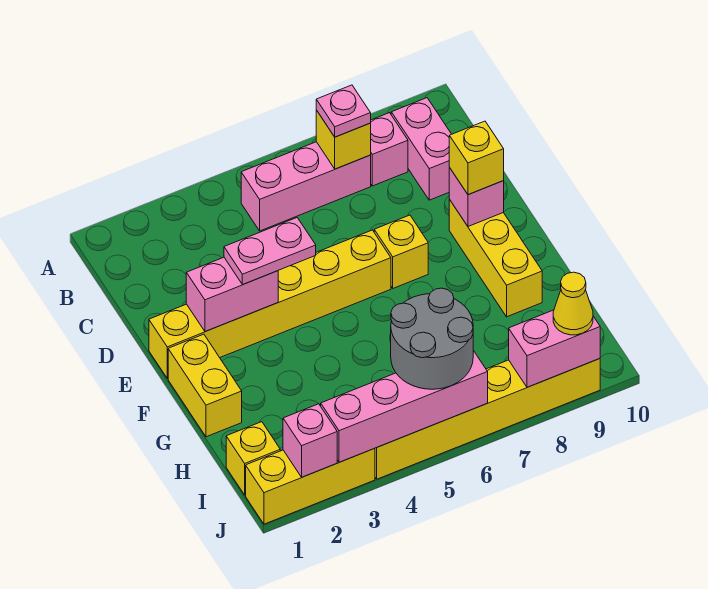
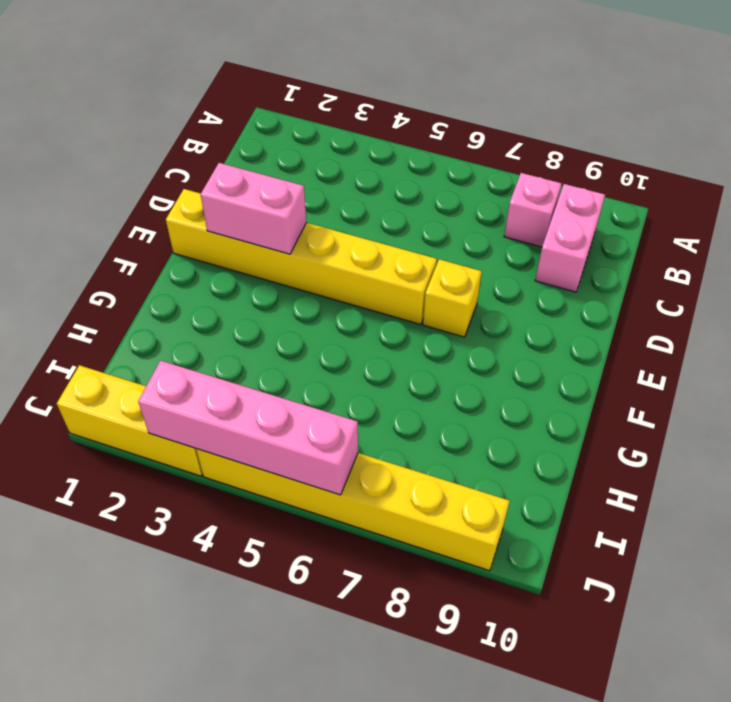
none -> pink 1x3 brick [241,142,371,231]
none -> yellow 1x3 brick [449,200,542,317]
none -> yellow 1x2 brick [168,334,242,437]

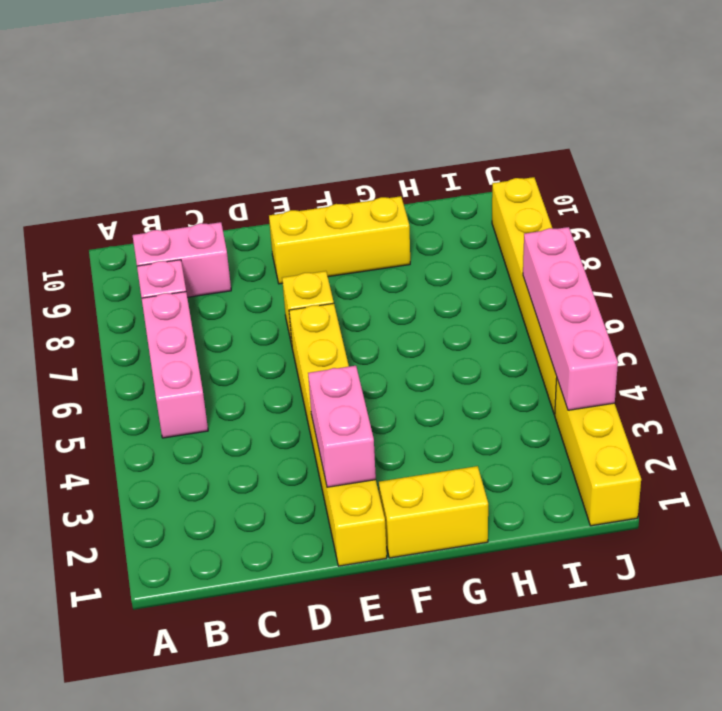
none -> yellow 1x1 brick [226,422,280,495]
none -> yellow 1x1 brick [316,110,371,169]
none -> pink 1x1 brick [449,168,504,226]

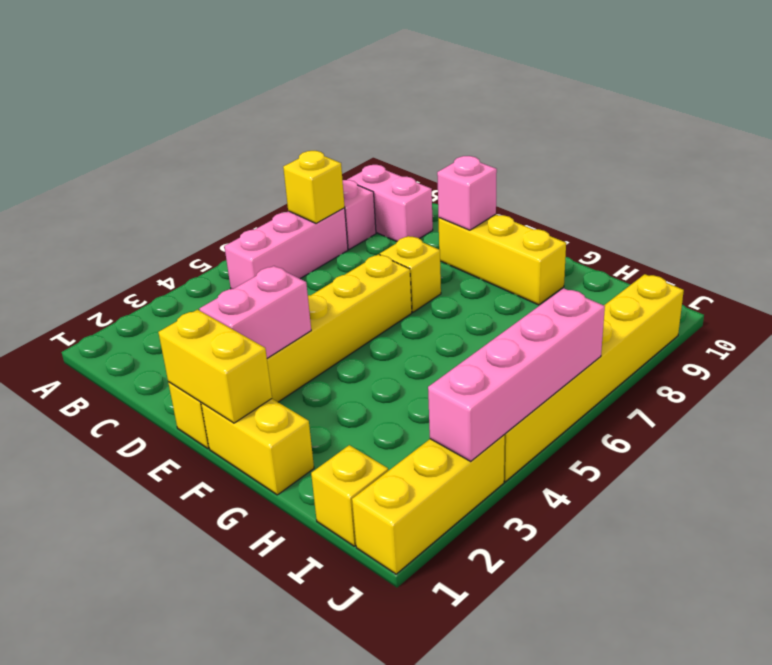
yellow 1x2 brick [158,310,272,423] -> none
none -> pink 1x1 brick [283,404,337,477]
none -> pink 1x2 brick [509,310,600,387]
none -> pink 1x1 plate [316,85,371,137]

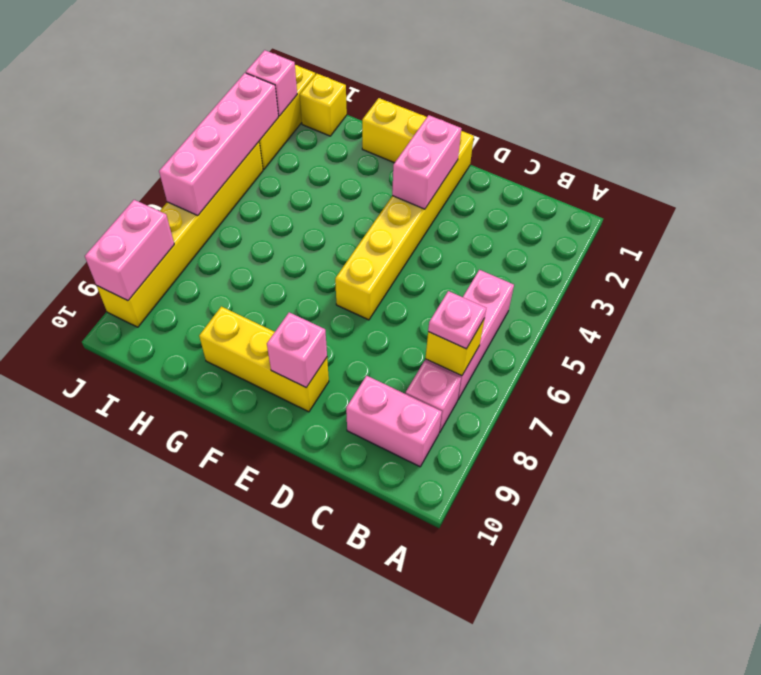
none -> yellow 1x1 brick [374,215,428,288]
none -> pink 1x2 plate [224,218,316,285]
none -> yellow 1x1 brick [449,121,504,195]

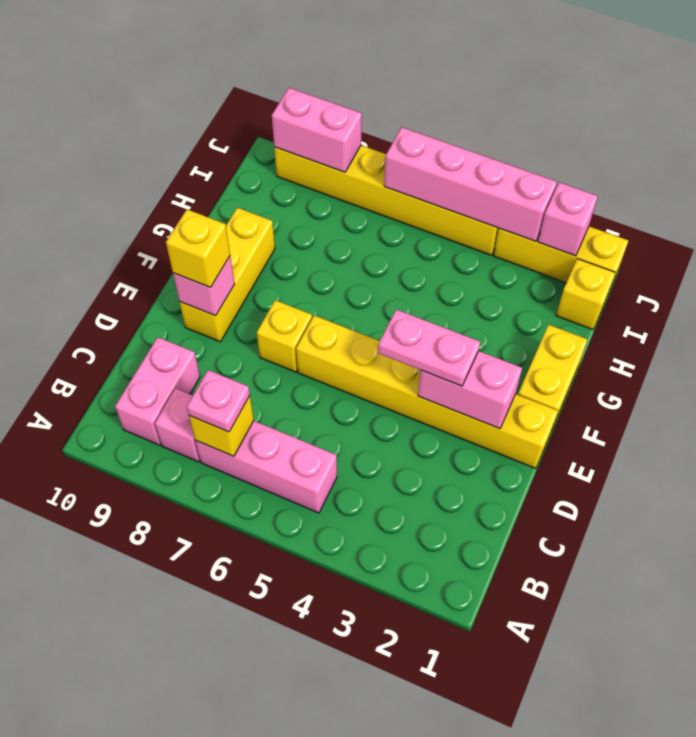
none -> grey 2x2 round brick [391,288,473,389]
none -> yellow 1x1 cone [553,272,593,335]

